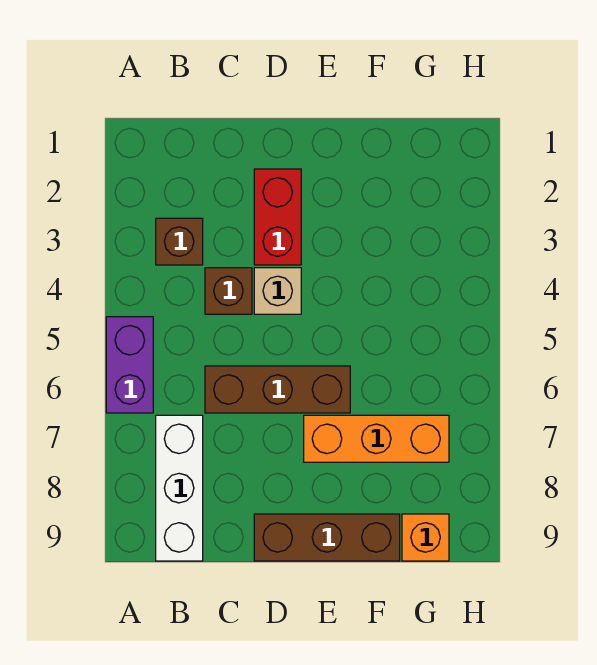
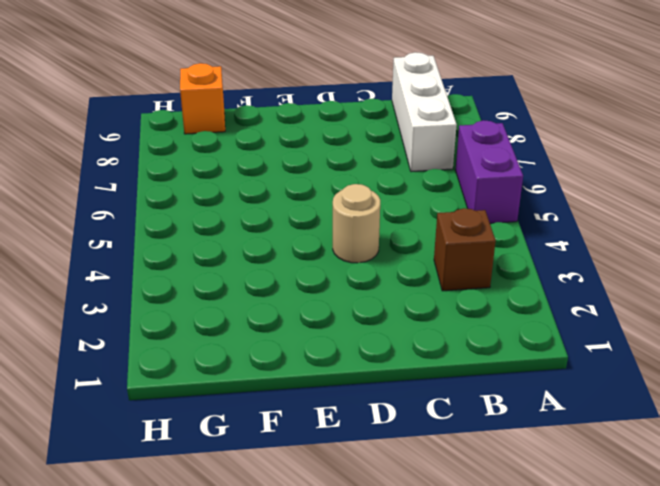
tan 1x1 round brick [333,184,380,263] -> tan 1x1 brick [254,268,301,314]
none -> brown 1x1 brick [205,268,252,314]
none -> brown 1x3 brick [205,366,350,413]

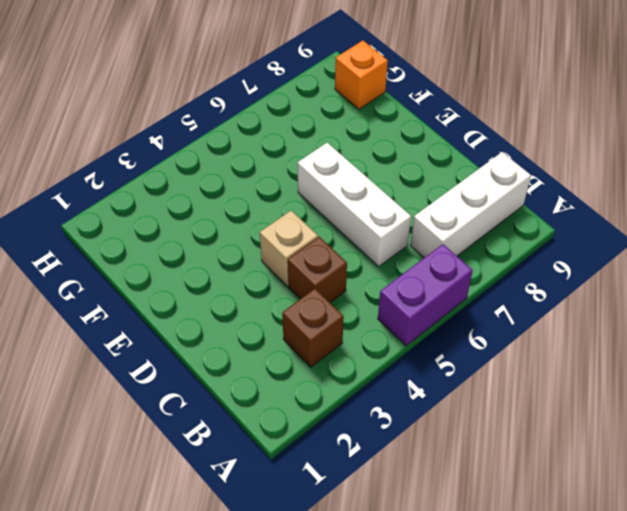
white 1x3 brick [298,143,411,266] -> brown 1x3 brick [205,366,350,413]
none -> red 1x2 brick [254,169,301,265]
none -> brown 1x3 brick [254,514,400,561]

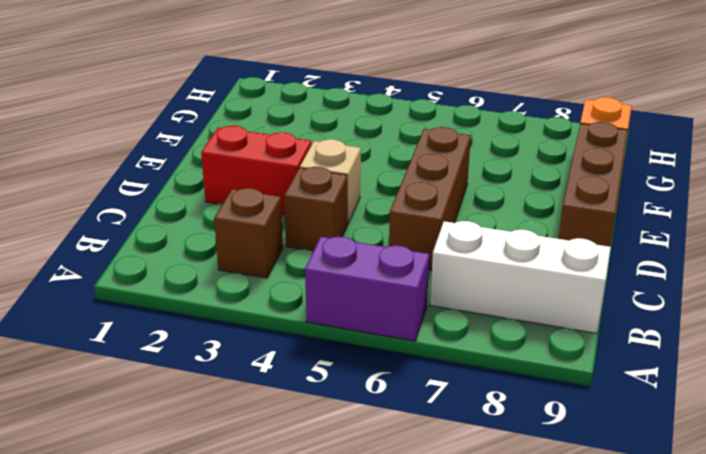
none -> orange 1x3 brick [304,415,449,462]

